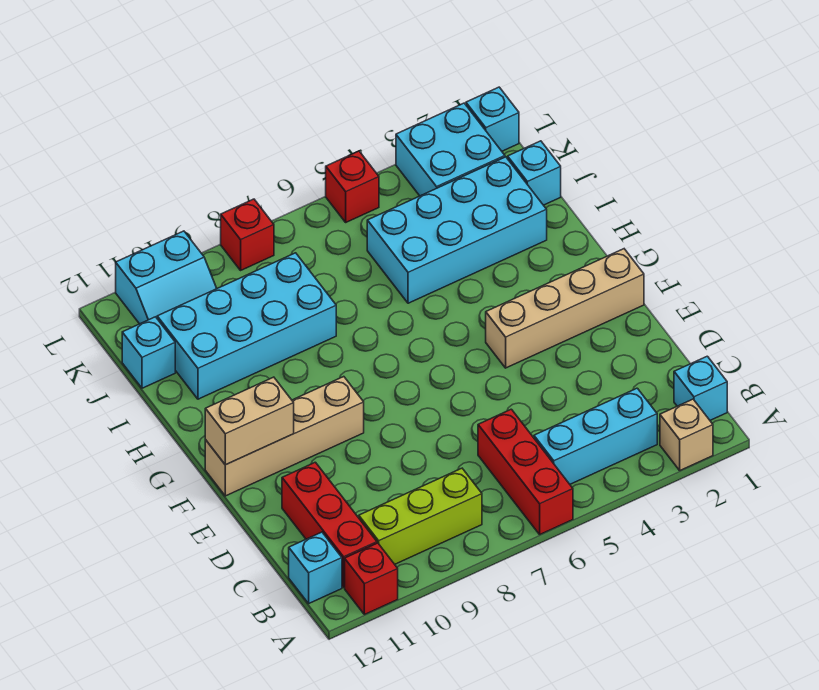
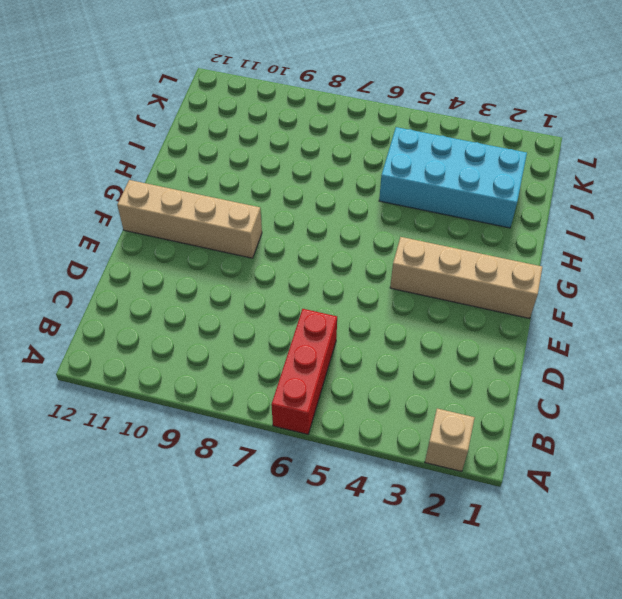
none -> red 1x1 brick [345,543,398,615]
none -> cyan 1x1 brick [674,356,727,420]
none -> cyan 1x3 brick [534,388,657,484]

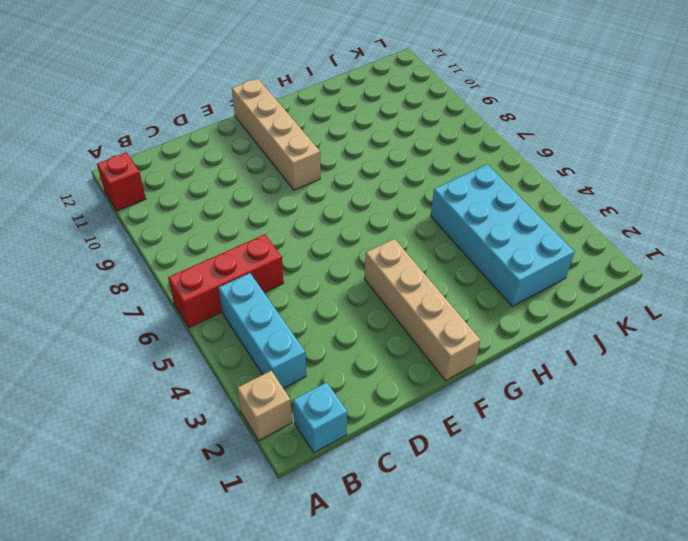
none -> lime 1x3 brick [359,468,482,564]
none -> red 1x3 brick [282,462,377,587]
none -> cyan 1x1 brick [289,532,342,603]

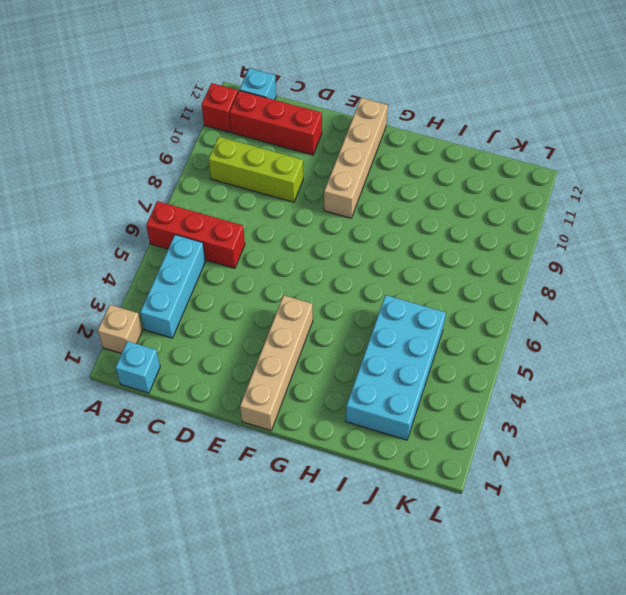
lime 1x3 brick [208,137,303,202] -> lime 1x3 brick turned to [359,468,482,564]
none -> cyan 2x4 brick [157,253,336,399]
none -> cyan 1x1 brick [508,141,561,205]
none -> cyan 1x1 brick [122,317,175,388]

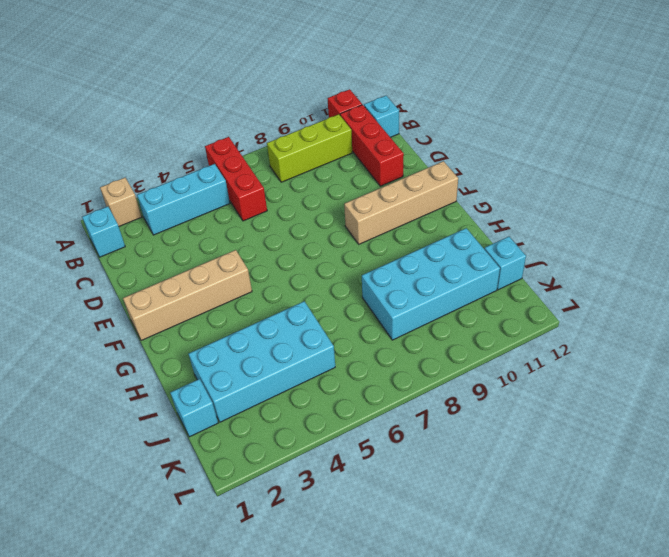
none -> cyan 2x2 brick [396,103,505,196]
none -> cyan 2x2 slope [116,231,217,324]
none -> cyan 1x1 brick [466,87,519,151]

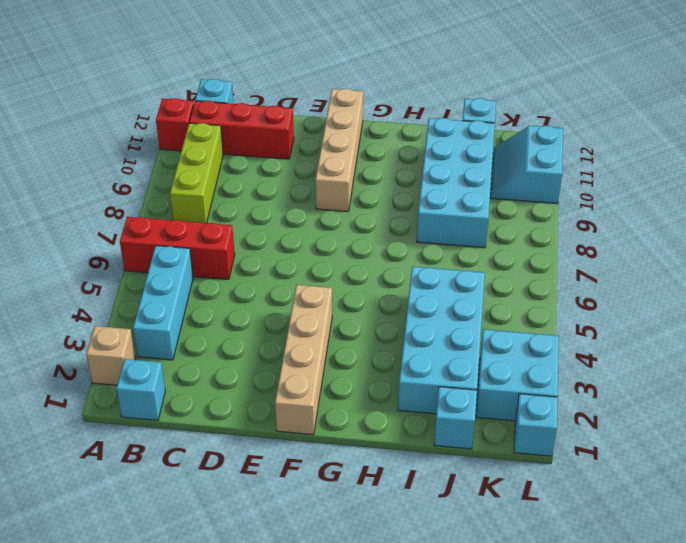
none -> red 1x1 brick [326,151,379,222]
none -> red 1x1 brick [221,199,274,270]
none -> tan 1x2 brick [205,377,294,465]

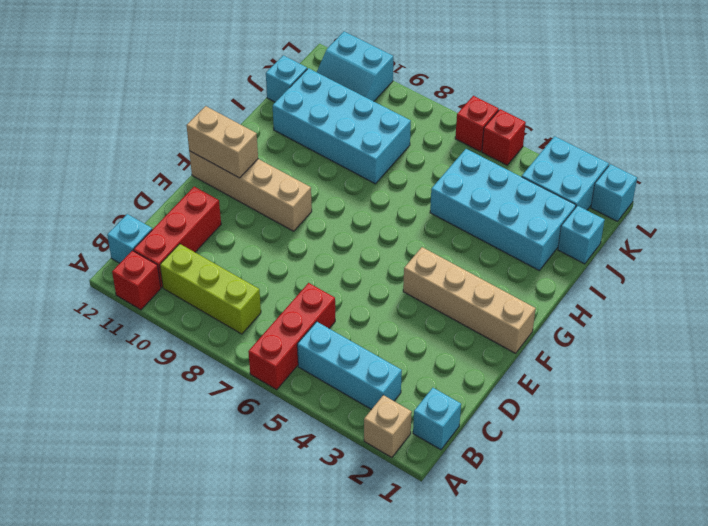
red 1x1 brick [455,96,499,152] -> red 1x1 brick moved to [221,199,274,270]

